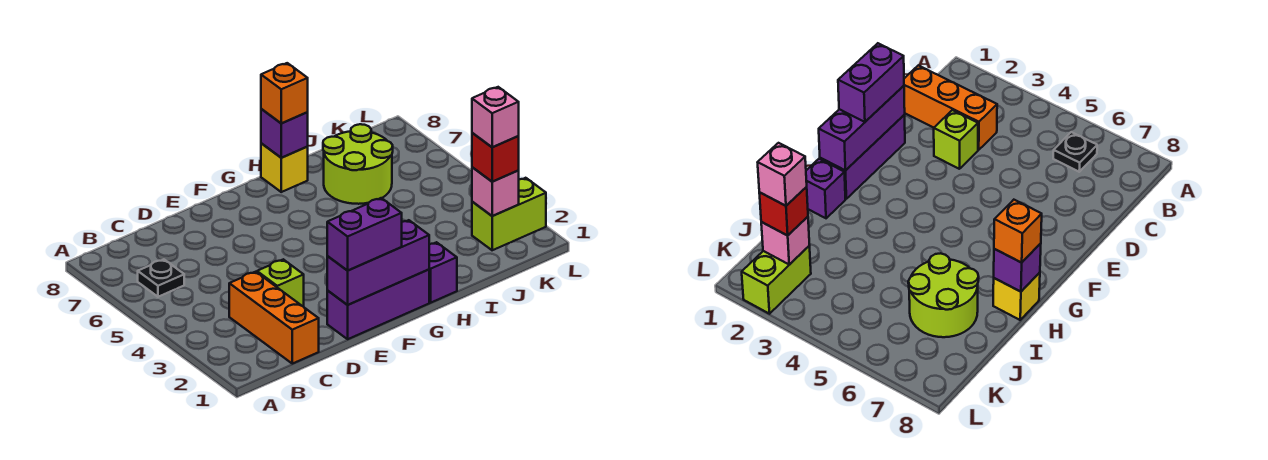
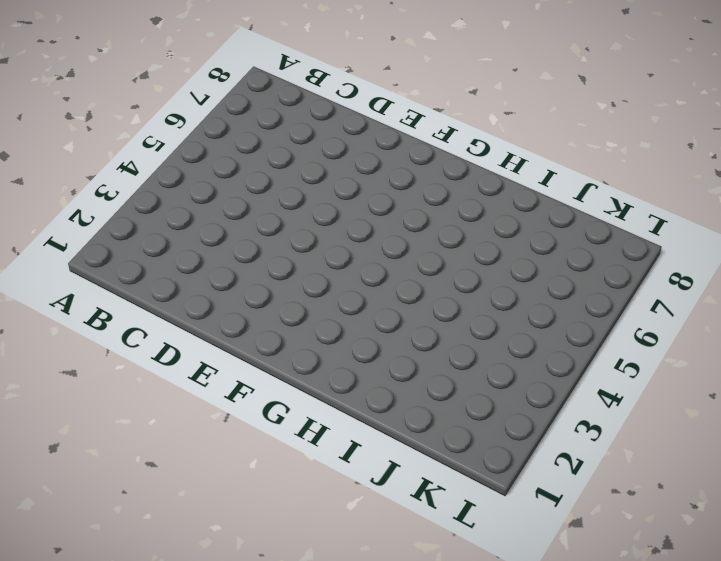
none -> black 1x1 plate [138,259,184,297]
none -> orange 1x3 brick [229,272,319,364]
none -> lime 1x1 brick [257,259,304,307]

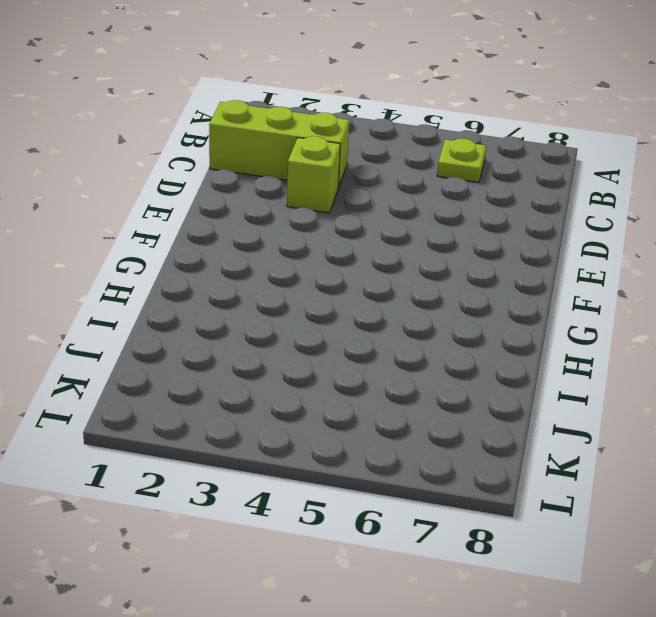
lime 1x1 plate [437,139,486,182] -> black 1x1 plate [138,259,184,297]
lime 1x3 brick [209,100,349,187] -> orange 1x3 brick [229,272,319,364]
none -> purple 1x3 brick [327,270,429,339]
none -> purple 1x1 brick [429,242,457,303]
none -> yellow 1x1 brick [261,143,308,192]

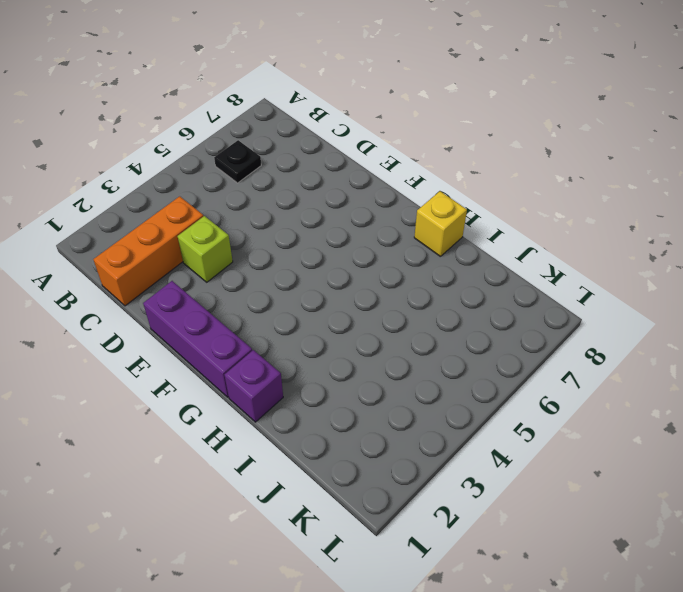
none -> lime 2x2 round brick [323,124,393,204]
none -> lime 1x2 brick [472,178,546,250]
none -> purple 1x3 brick [327,220,429,305]

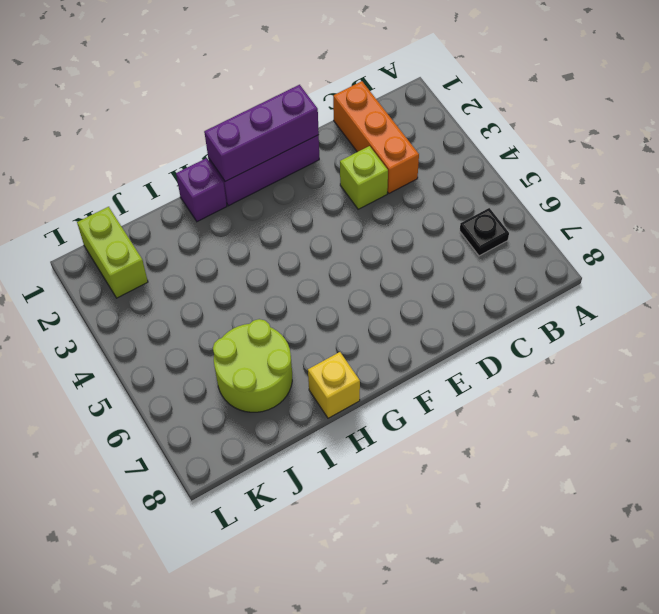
lime 1x2 brick [77,207,148,298] -> lime 1x2 brick turned to [472,178,546,250]
none -> purple 1x1 brick [261,109,308,158]
none -> pink 1x1 brick [472,167,519,216]
none -> purple 1x2 brick [327,198,402,271]

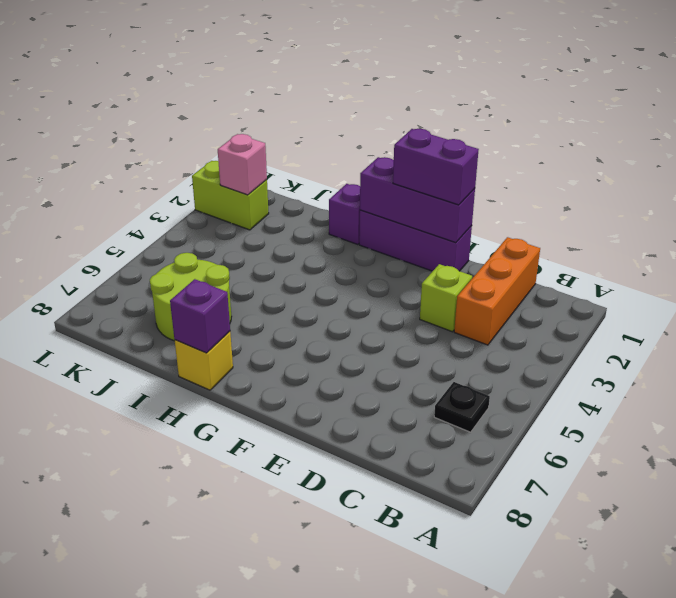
none -> orange 1x1 brick [261,63,308,123]
none -> red 1x1 brick [472,133,519,181]
none -> pink 1x1 brick [472,87,519,147]

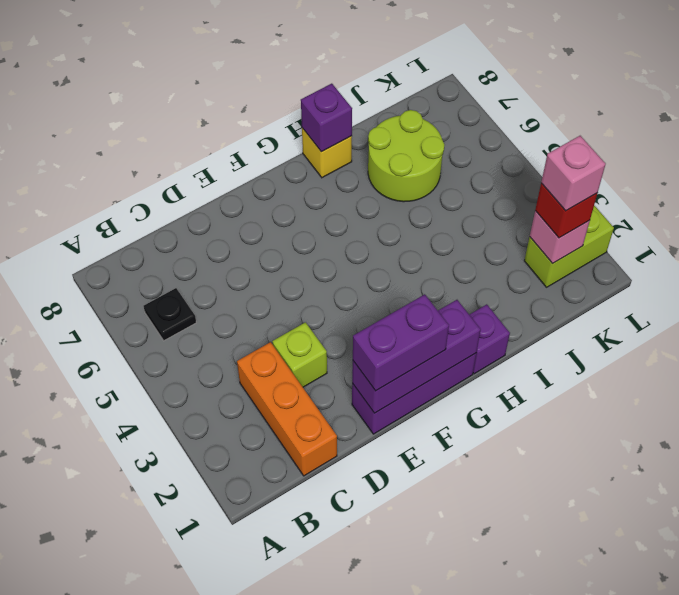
none -> orange 1x1 brick [261,63,308,123]

